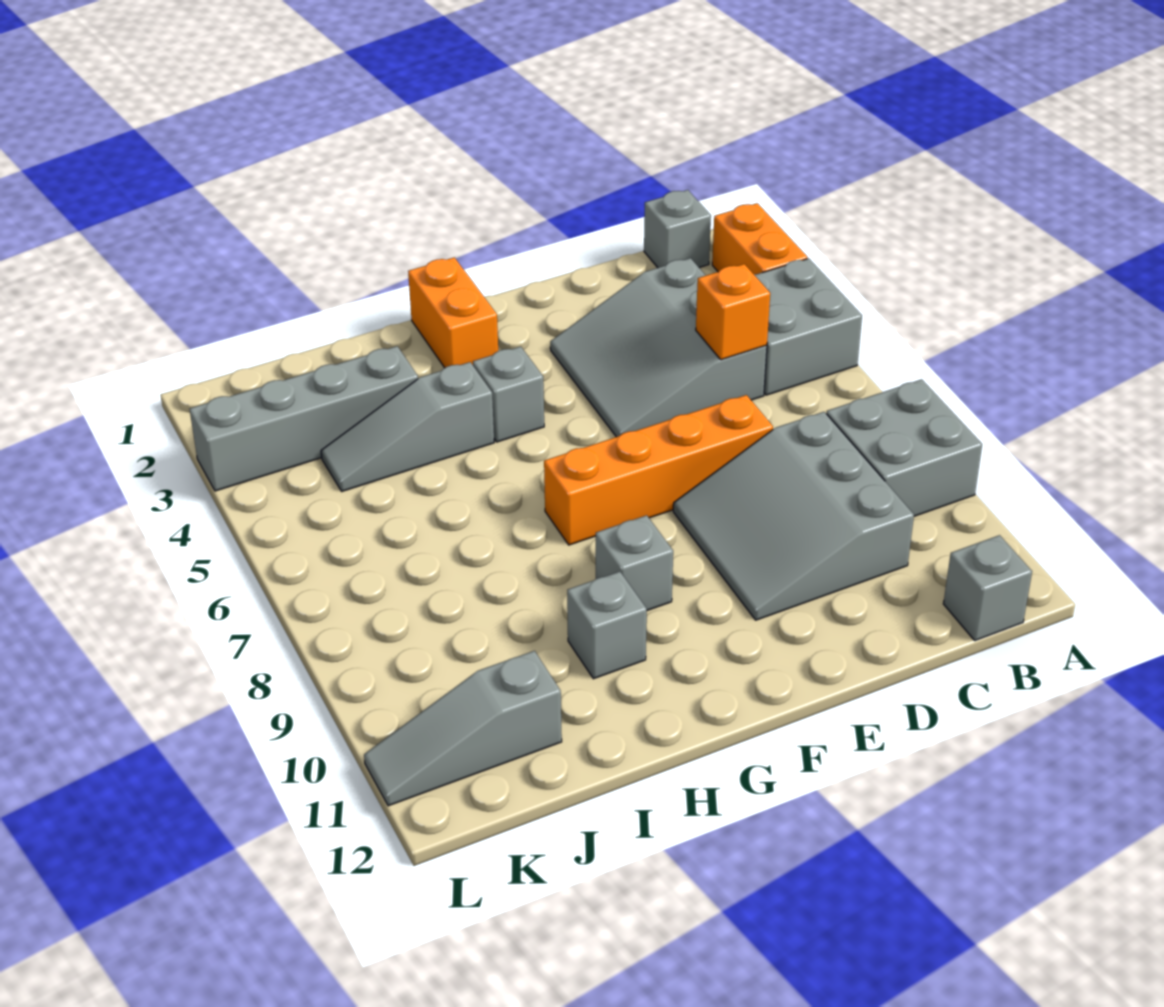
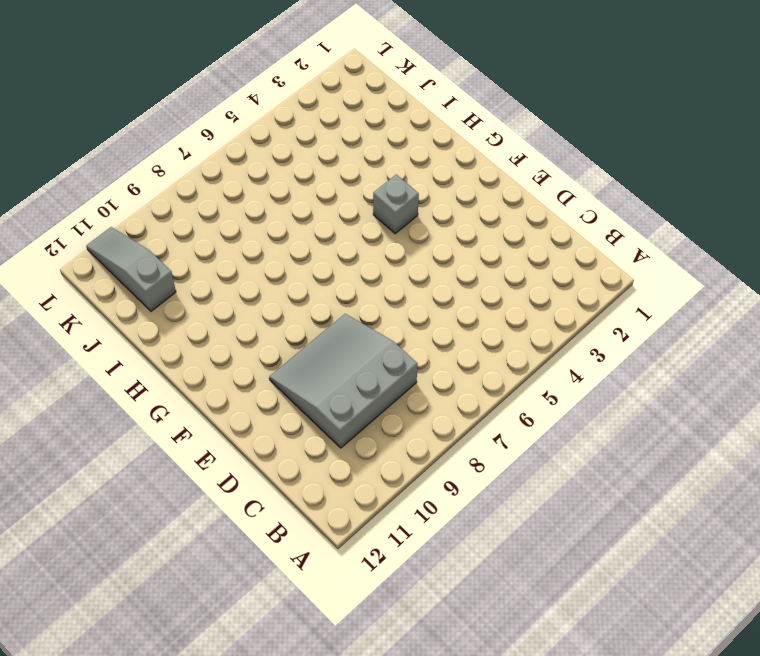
none -> orange 1x2 brick [712,203,808,275]
none -> grey 2x2 brick [754,258,862,395]
none -> grey 2x2 brick [826,379,982,516]

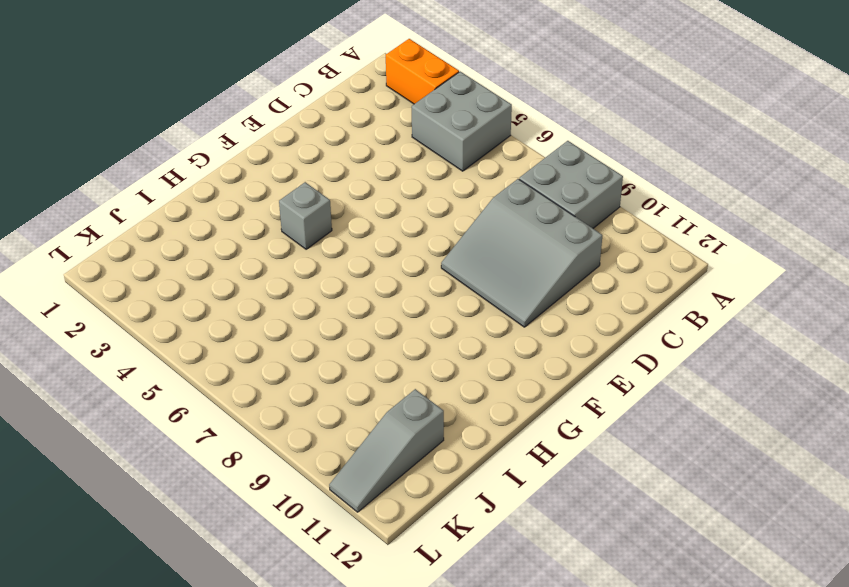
none -> grey 1x1 brick [644,190,711,268]
none -> grey 1x1 brick [943,535,1032,641]
none -> grey 3x3 slope [550,258,767,437]

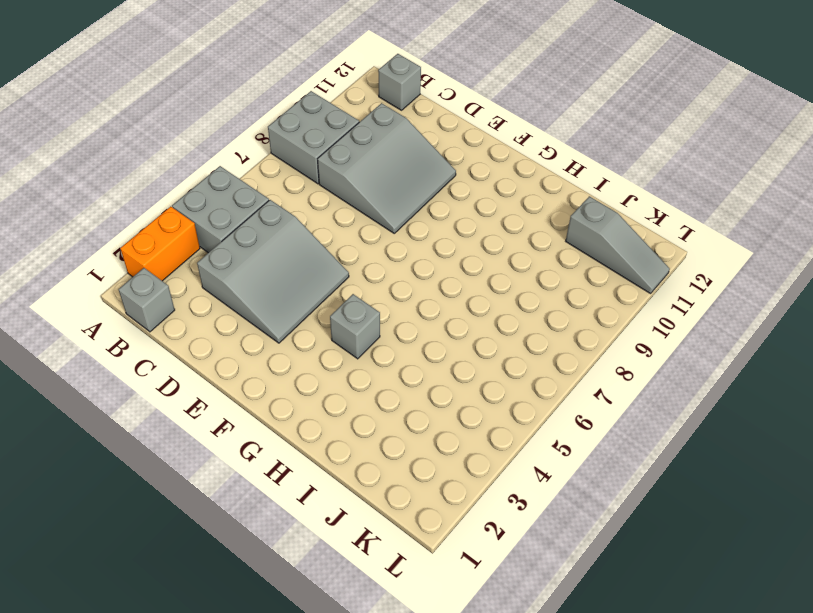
none -> orange 1x4 brick [544,395,773,545]
none -> orange 1x2 brick [408,257,498,368]
none -> grey 1x1 brick [596,515,673,610]

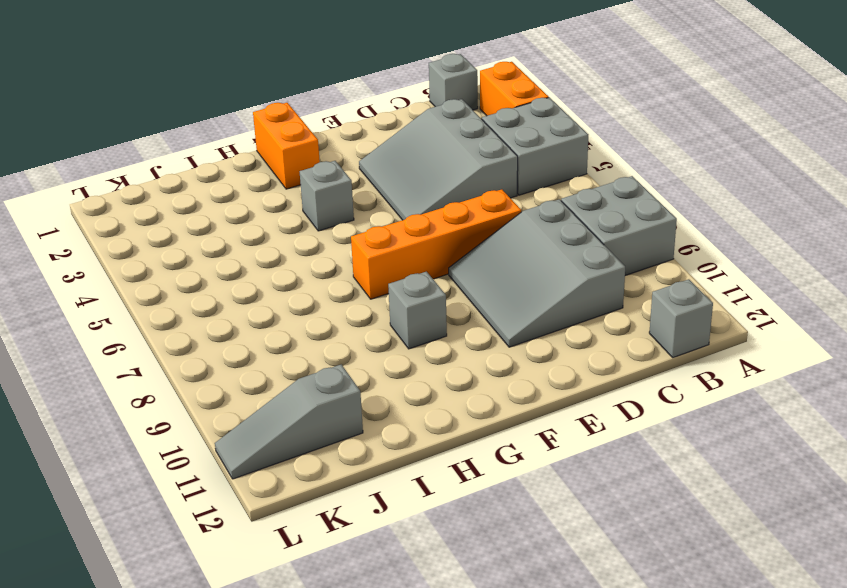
none -> grey 1x3 slope [321,362,494,491]
none -> grey 1x1 brick [567,572,647,679]
none -> grey 1x4 brick [190,346,418,491]

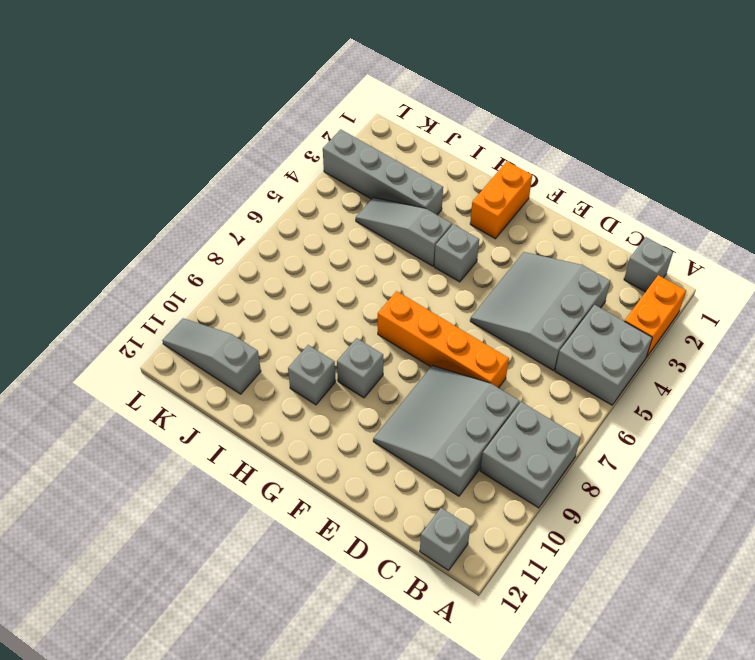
none -> orange 1x1 brick [696,264,770,360]

